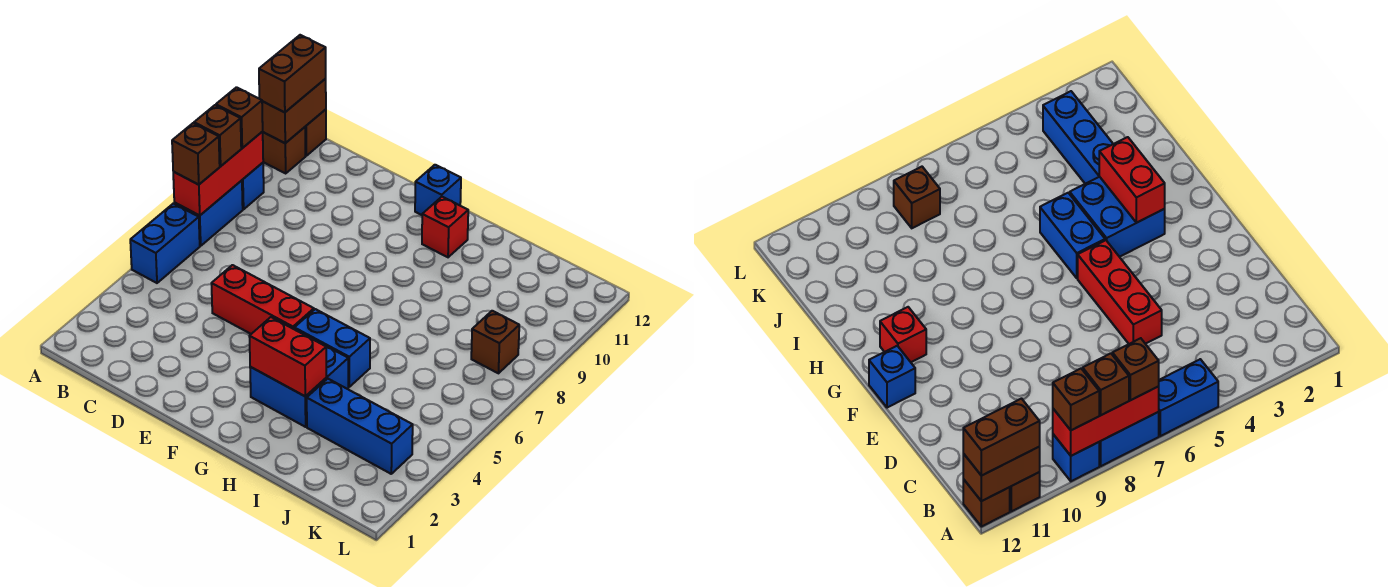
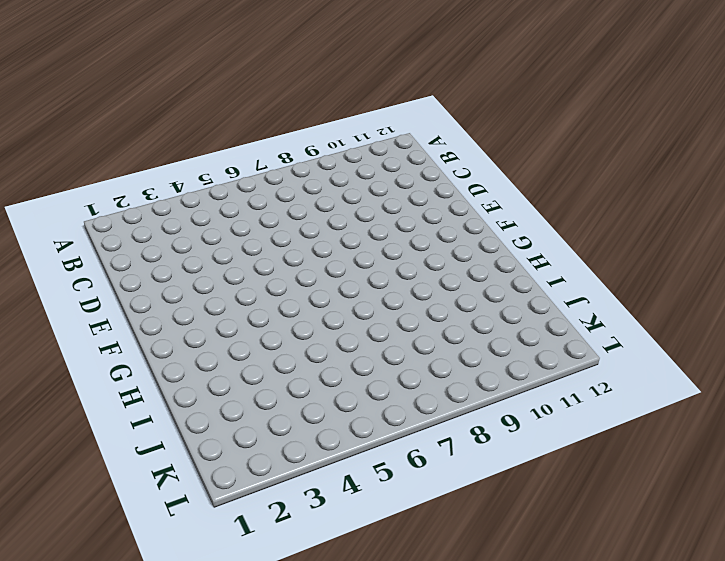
none -> blue 1x2 brick [130,203,200,283]
none -> blue 1x2 brick [174,180,243,246]
none -> blue 1x1 brick [242,163,264,209]

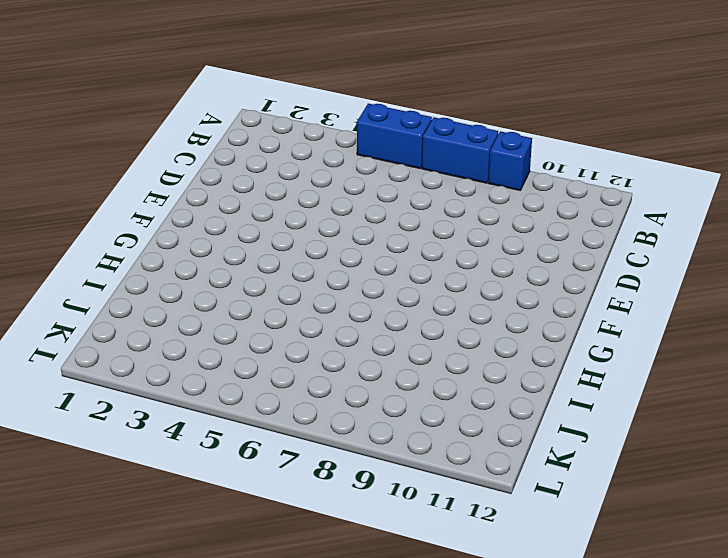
none -> brown 1x1 brick [263,127,305,173]
none -> brown 1x1 brick [305,109,326,156]
none -> red 1x3 brick [211,265,314,334]

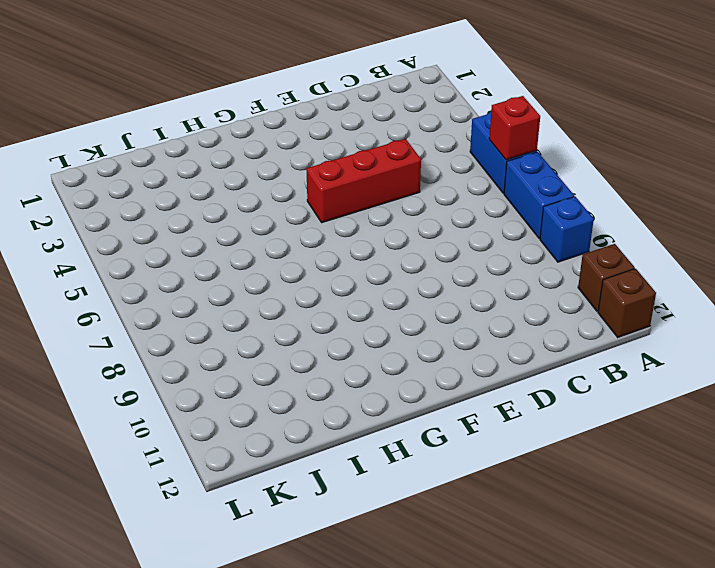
red 1x1 brick [489,96,540,160] -> red 1x1 brick moved to [422,197,468,257]
none -> blue 1x1 brick [415,165,461,215]
none -> blue 2x2 brick [250,329,348,427]
none -> blue 1x2 brick [294,309,370,387]

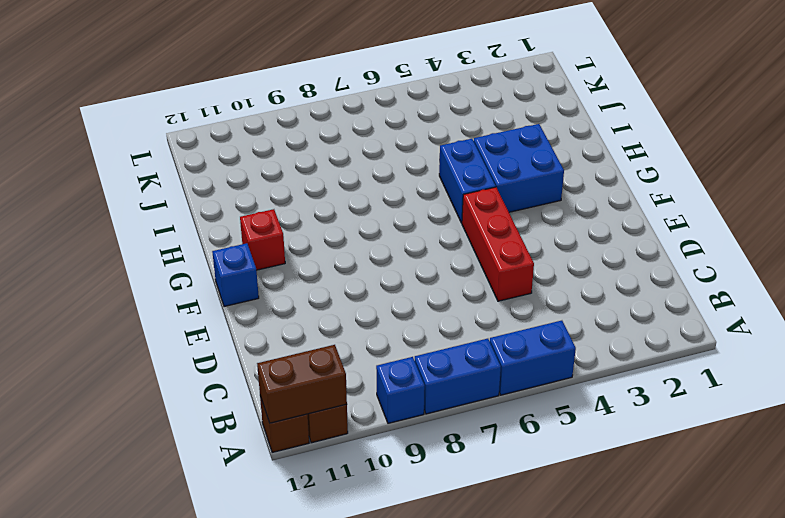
none -> blue 1x3 brick [307,379,413,474]
none -> brown 1x1 brick [471,311,519,373]
none -> red 1x3 brick [173,132,263,215]

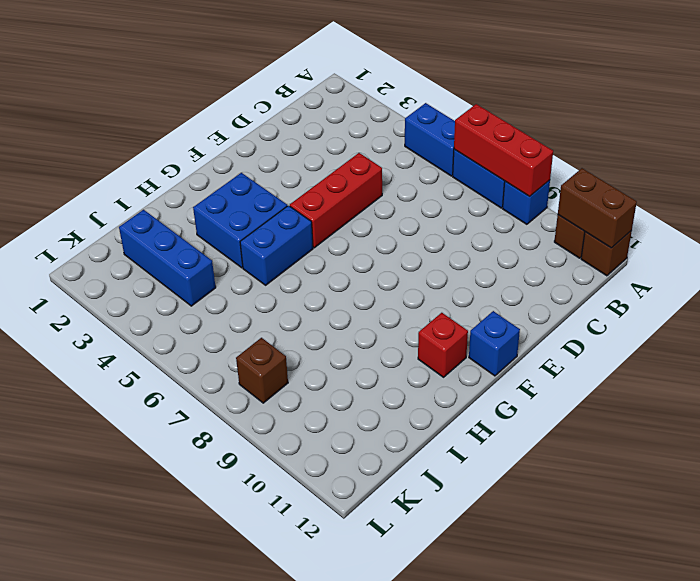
blue 1x3 brick [119,210,216,306] -> blue 1x3 brick turned to [307,379,413,474]
none -> red 1x2 brick [249,317,326,396]
none -> brown 1x1 brick [172,123,220,185]
none -> brown 1x1 brick [194,105,241,166]

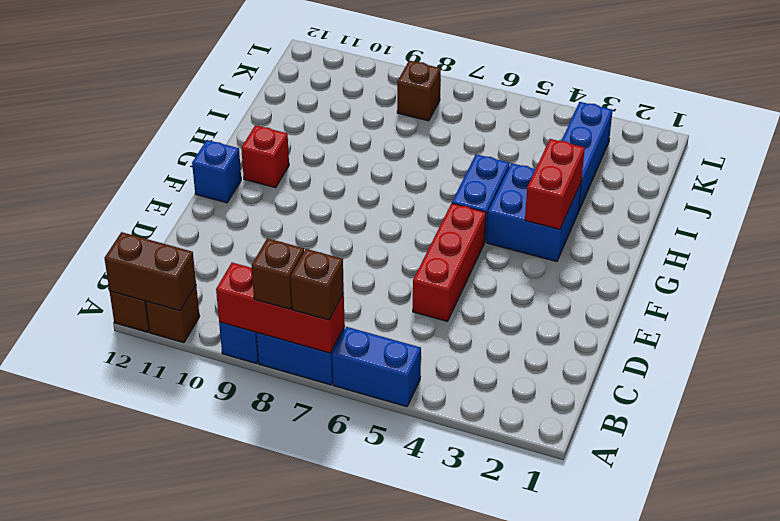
none -> brown 1x1 brick [216,87,263,148]
none -> brown 1x2 brick [259,35,326,112]

